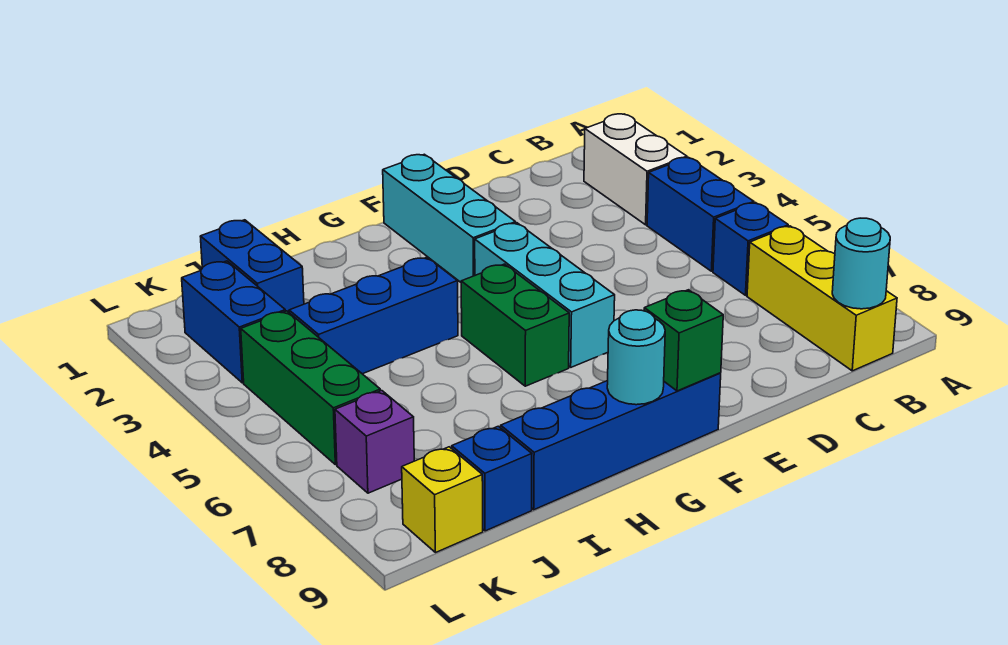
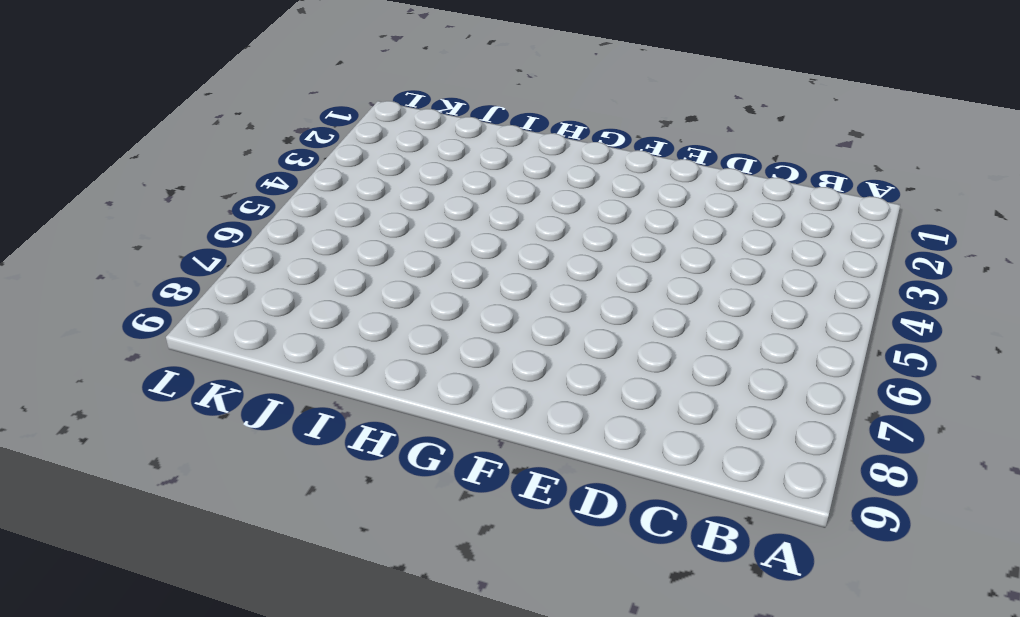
none -> white 1x2 brick [584,114,687,225]
none -> blue 1x2 brick [647,157,754,271]
none -> blue 1x1 brick [713,203,788,295]

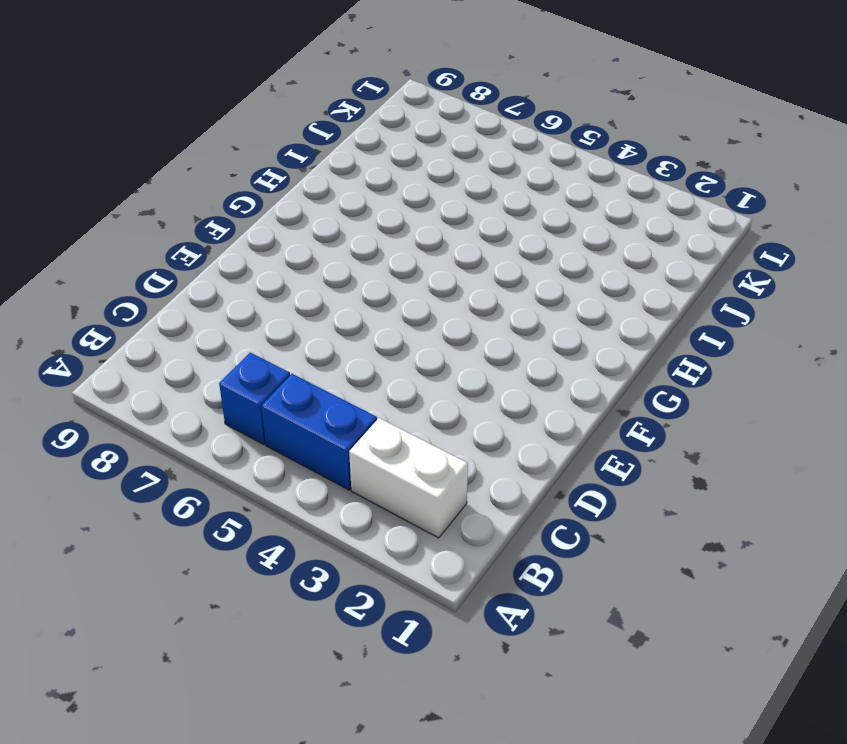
none -> yellow 1x3 brick [747,226,897,371]
none -> cyan 1x3 brick [383,154,516,282]
none -> cyan 1x3 brick [475,223,615,367]

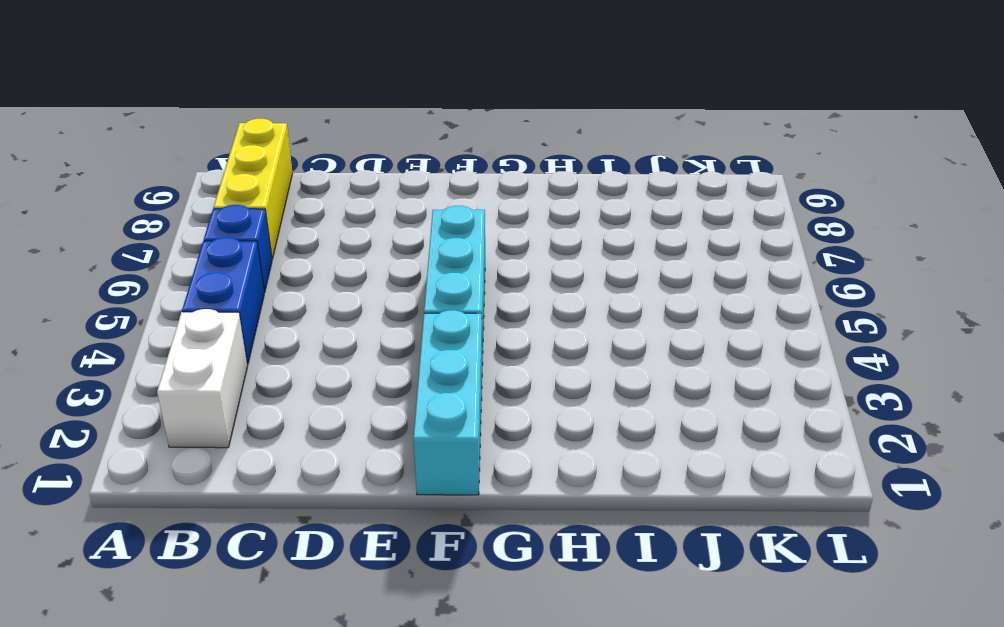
none -> blue 1x4 brick [501,373,721,510]
none -> green 1x2 brick [461,264,569,386]
none -> blue 1x3 brick [289,257,458,374]

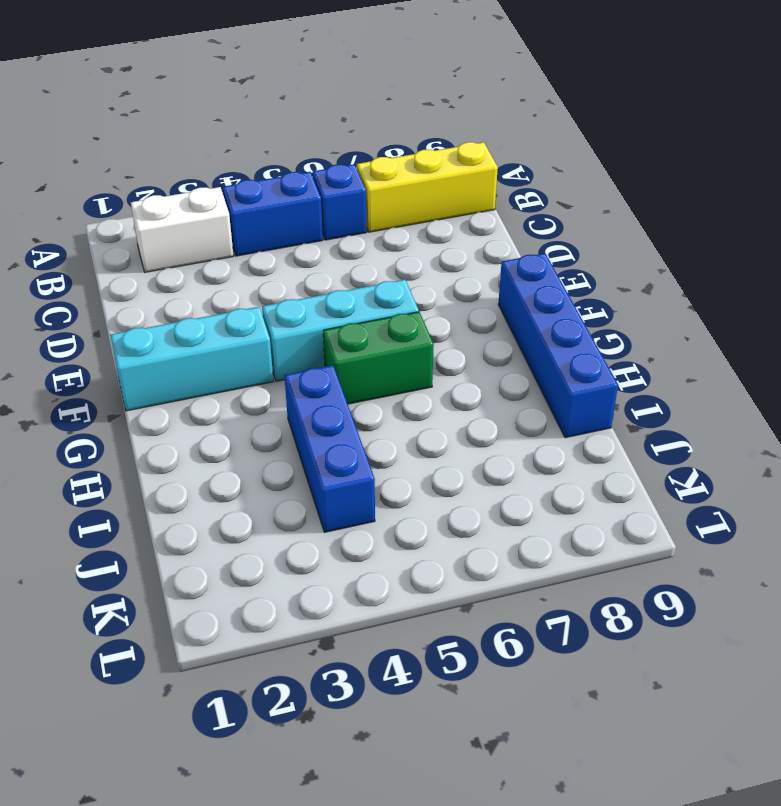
none -> blue 1x2 brick [200,220,304,312]
none -> blue 1x1 brick [452,426,532,531]
none -> blue 1x2 brick [182,261,285,383]

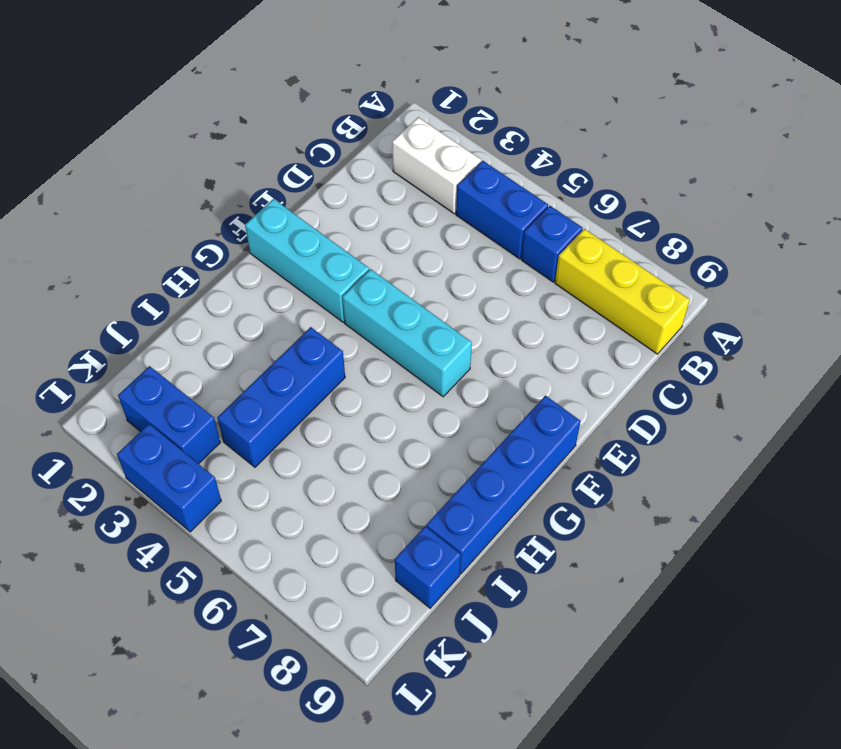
blue 1x2 brick [117,424,221,532] -> blue 1x2 brick moved to [200,220,304,312]
none -> green 1x2 brick [461,264,569,386]
none -> green 1x3 brick [241,311,380,465]
none -> purple 1x1 brick [335,391,414,493]

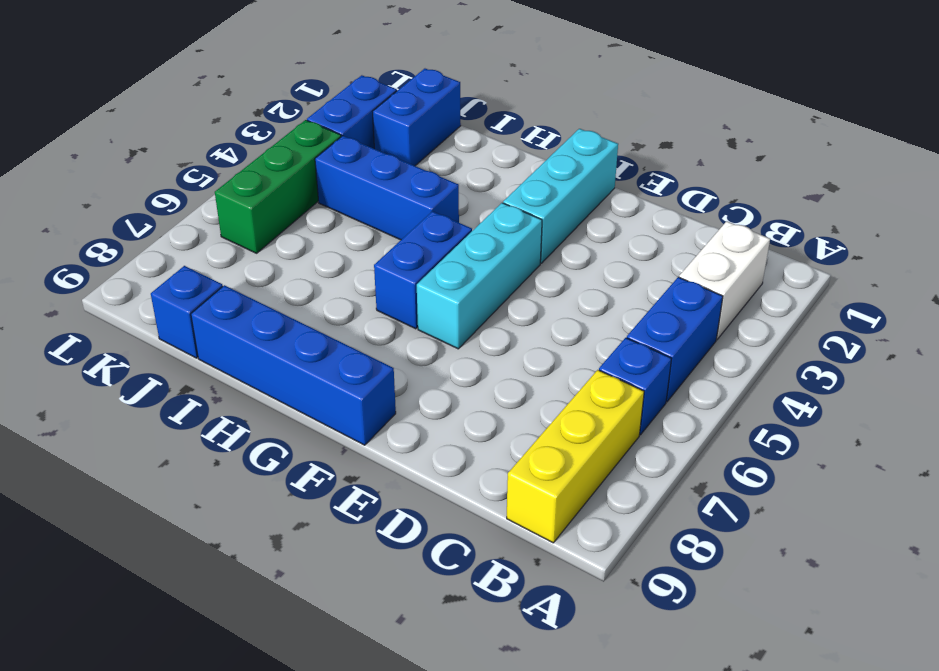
blue 1x2 brick [374,211,472,329] -> green 1x2 brick [461,264,569,386]
none -> purple 1x1 brick [335,391,414,493]
none -> yellow 1x1 brick [402,447,483,553]
none -> cyan 1x1 round brick [832,218,890,309]

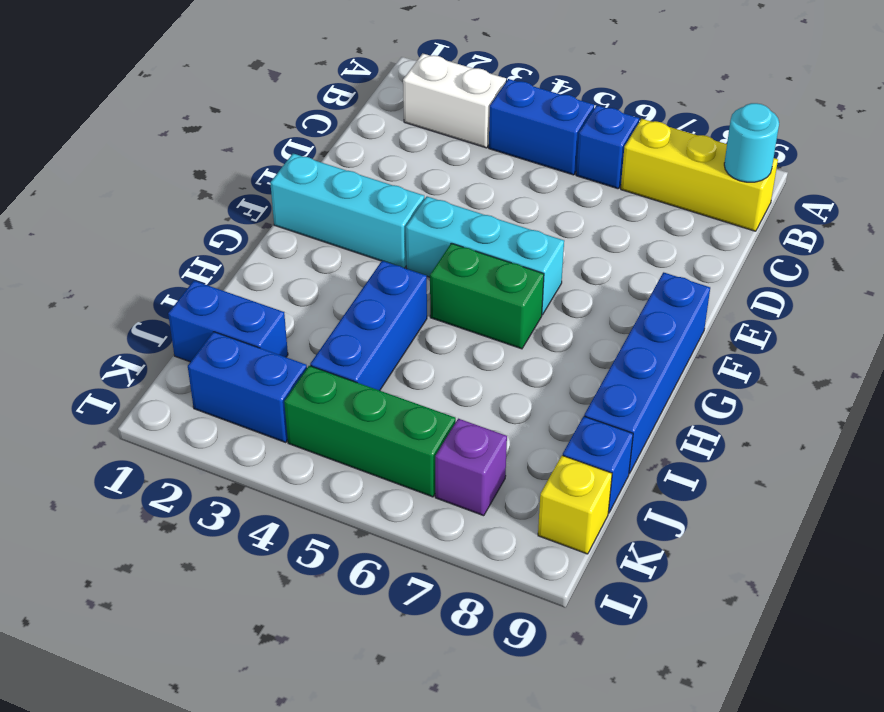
none -> green 1x1 brick [644,290,723,391]
none -> cyan 1x1 round brick [607,310,665,405]

